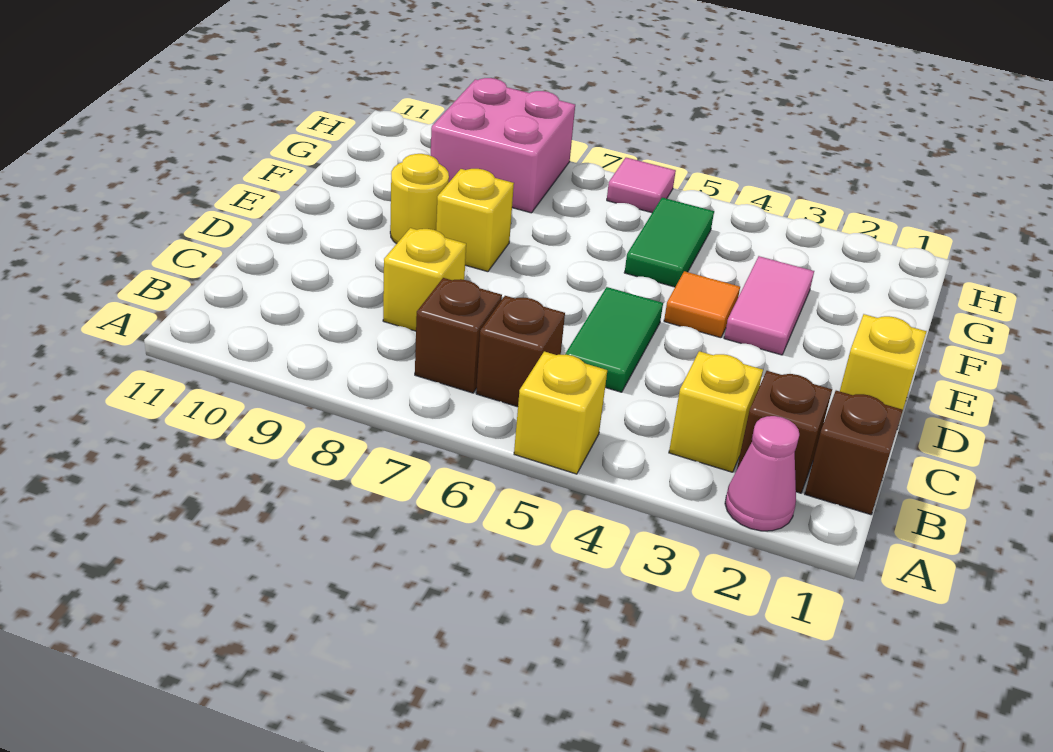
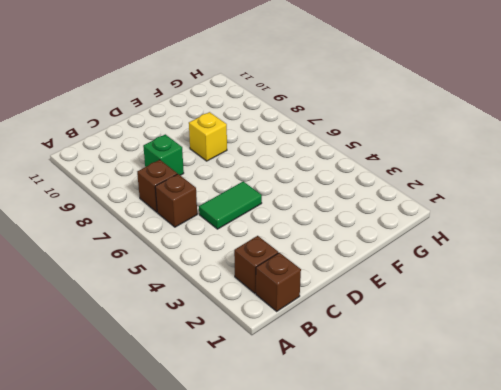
green 1x1 brick [143,134,184,175] -> yellow 1x1 brick [383,228,466,331]
none -> pink 1x1 cone [725,416,799,531]
none -> yellow 1x1 brick [514,352,607,474]
none -> yellow 1x1 brick [669,351,763,472]

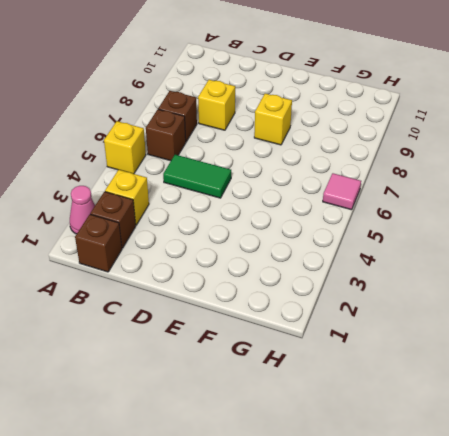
none -> yellow 1x1 brick [840,314,926,410]
none -> pink 1x2 tile [724,256,814,355]
none -> orange 1x1 tile [664,271,740,338]

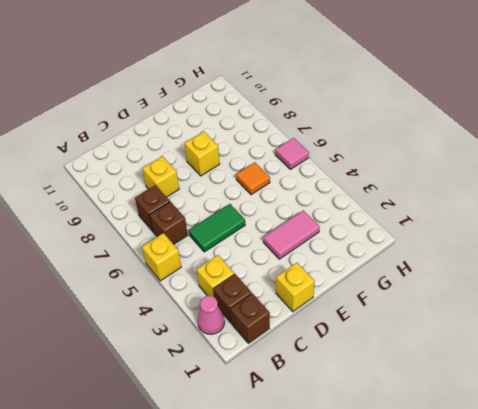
orange 1x1 tile [236,162,270,195] -> orange 1x1 tile moved to [664,271,740,338]
none -> yellow 1x1 round brick [390,154,449,244]
none -> green 1x2 tile [624,198,714,287]
none -> pink 2x2 brick [430,78,575,213]

